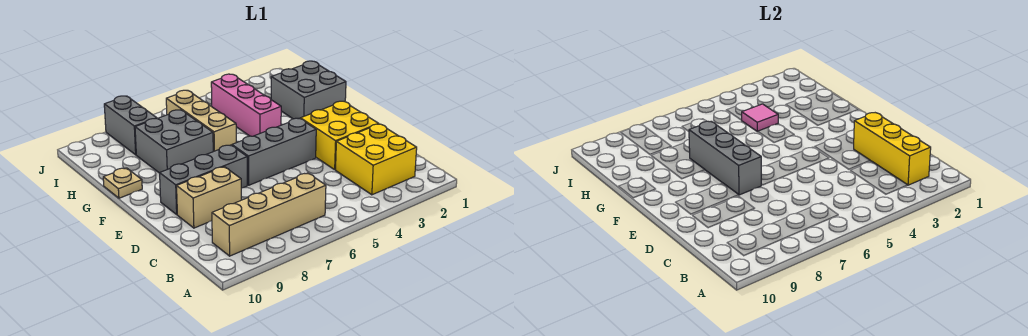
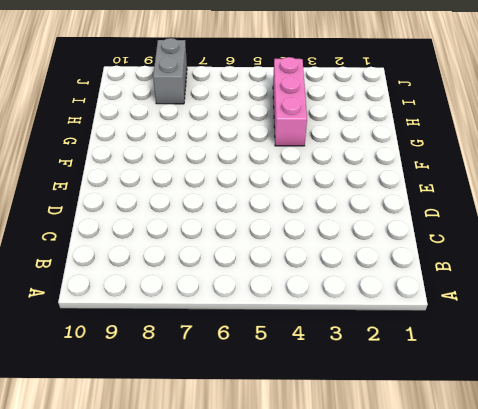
none -> yellow 2x2 brick [336,124,417,195]
none -> tan 1x4 brick [212,173,326,256]
none -> yellow 2x2 brick [300,101,378,170]

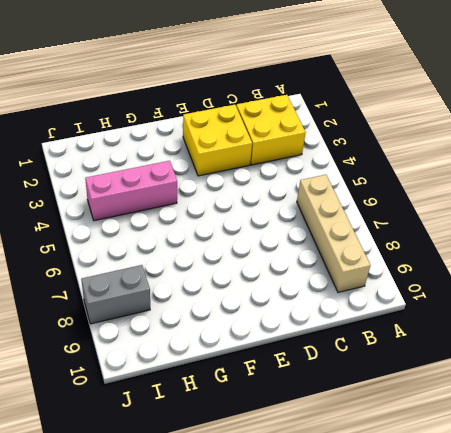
none -> tan 1x2 brick [177,167,241,228]
none -> grey 1x3 brick [232,118,316,185]
none -> grey 1x3 brick [160,145,247,214]

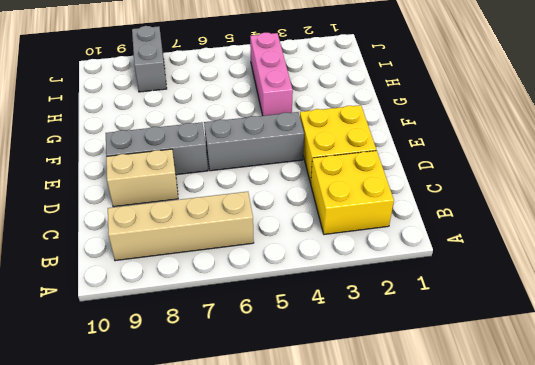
none -> grey 2x2 brick [271,61,346,119]
none -> tan 1x3 brick [166,90,236,152]
none -> grey 2x2 brick [135,110,213,173]

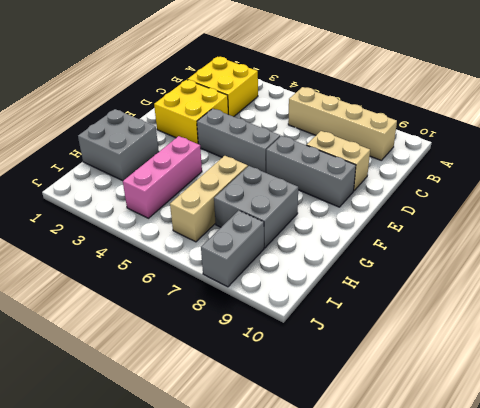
none -> tan 1x1 plate [103,168,142,198]
none -> yellow 1x3 brick [854,113,931,185]
none -> grey 1x3 brick [689,121,761,195]

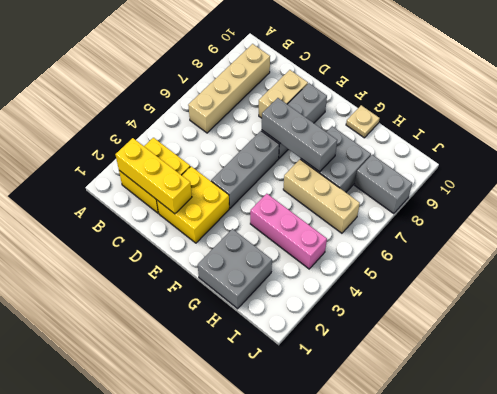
none -> pink 1x1 tile [742,104,778,132]

